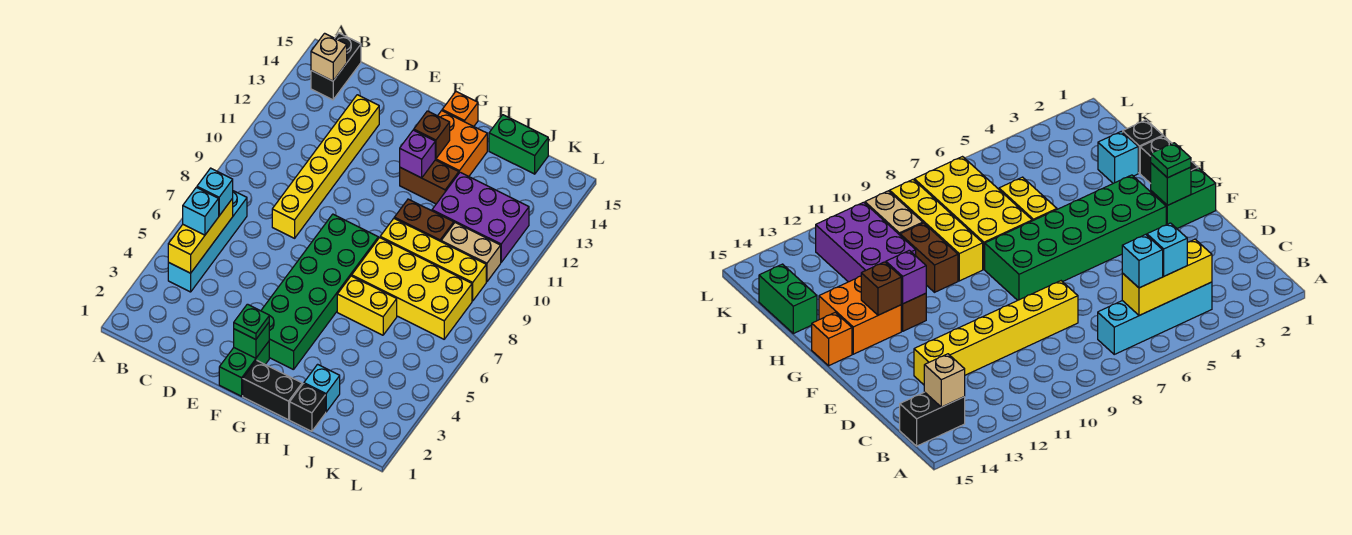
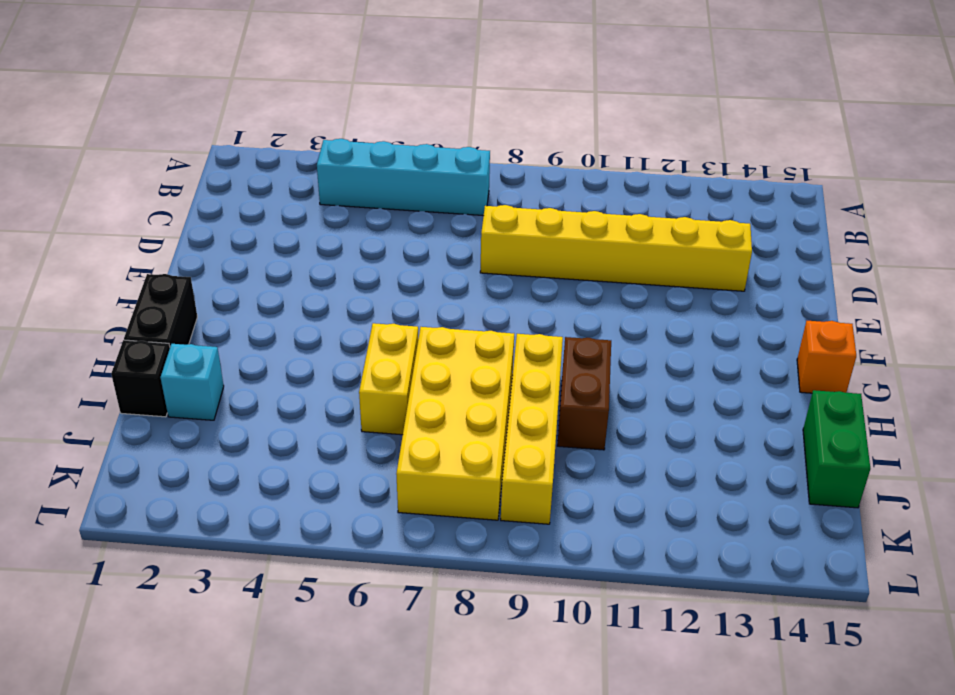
none -> black 1x2 brick [311,33,361,100]
none -> green 1x2 brick [219,342,269,396]
none -> green 2x6 brick [261,214,378,370]

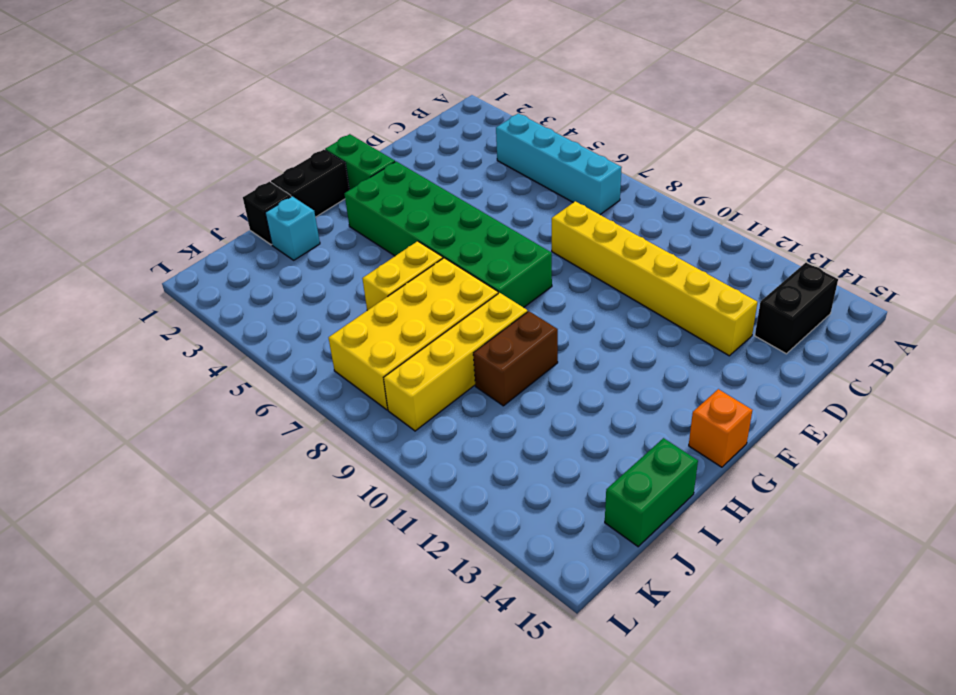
black 1x2 brick [755,263,838,354] -> black 1x2 brick turned to [311,33,361,100]
none -> brown 1x2 brick [400,160,459,204]
none -> orange 2x2 brick [435,111,487,176]
none -> purple 2x3 brick [432,172,529,262]

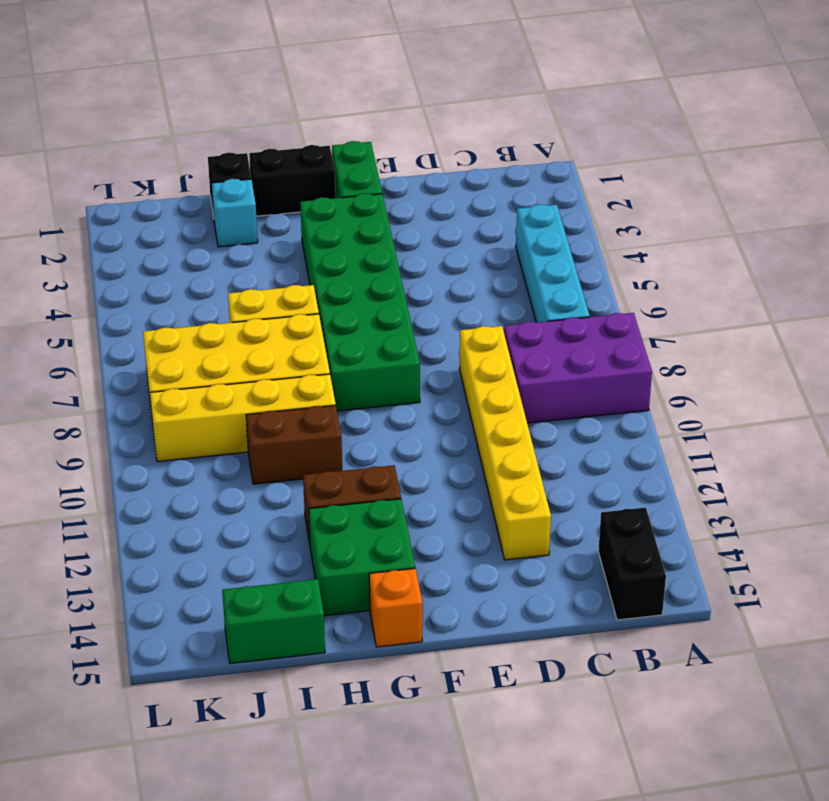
purple 2x3 brick [504,313,652,423] -> purple 2x3 brick moved to [432,172,529,262]
green 2x2 brick [309,499,415,616] -> orange 2x2 brick [435,111,487,176]
none -> tan 1x2 brick [441,223,501,282]
none -> yellow 1x3 brick [168,198,233,273]
none -> tan 1x1 brick [311,33,347,81]

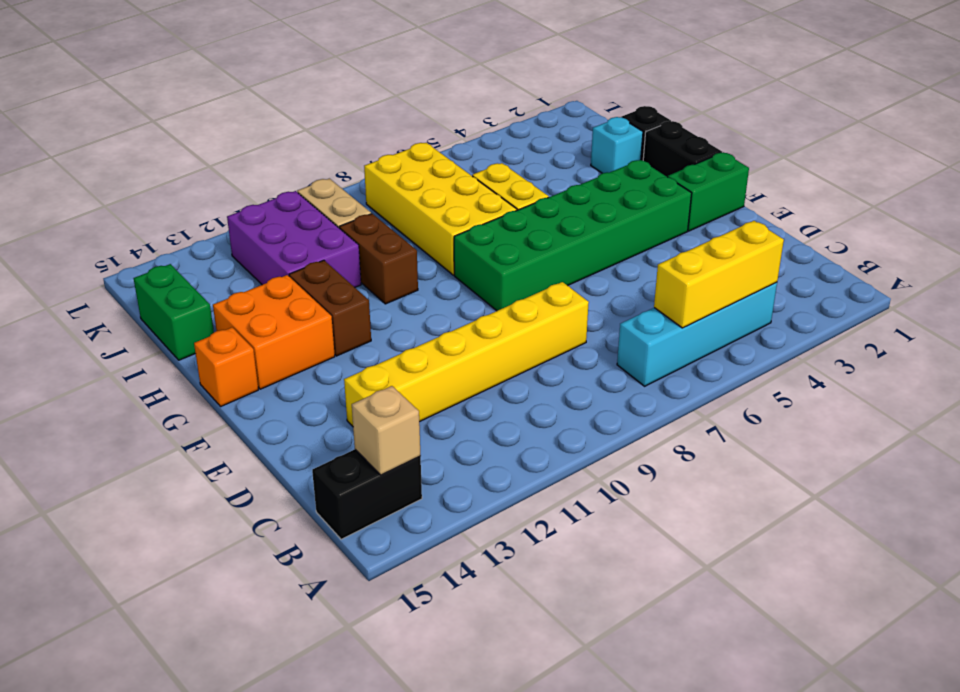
none -> yellow 1x4 brick [380,219,486,301]
none -> green 1x1 brick [234,323,269,358]
none -> purple 1x1 brick [400,130,435,178]

